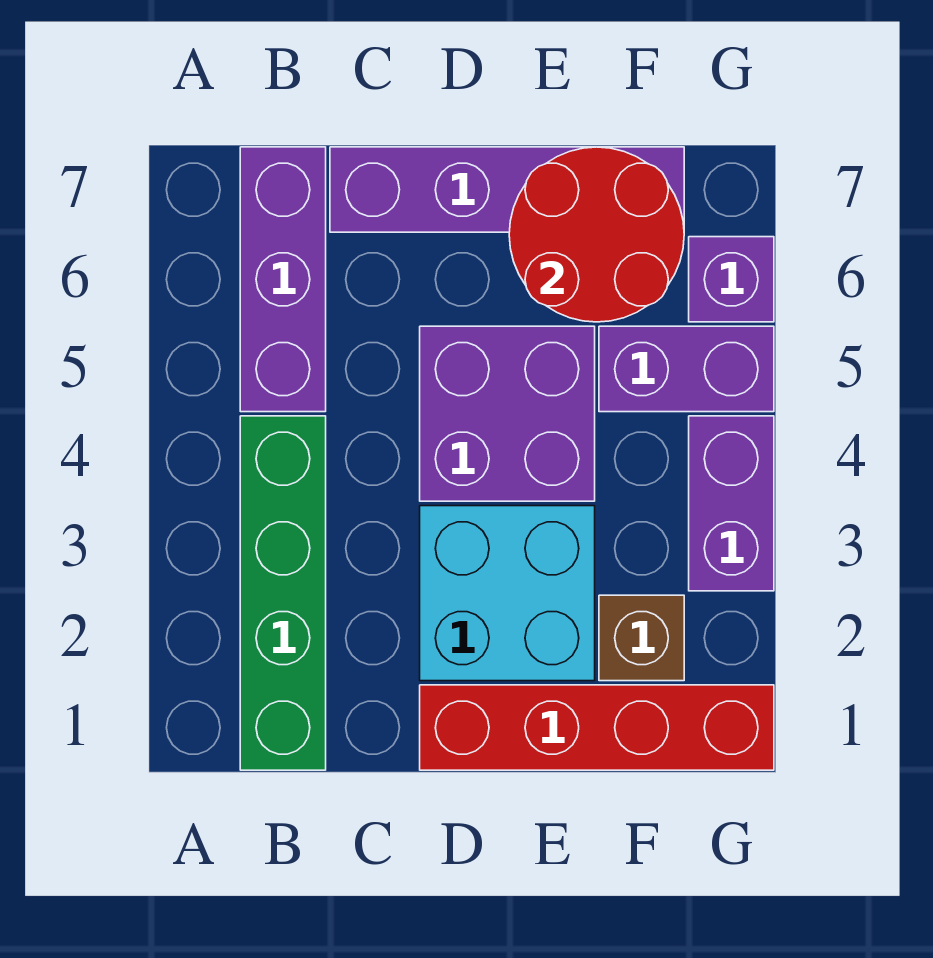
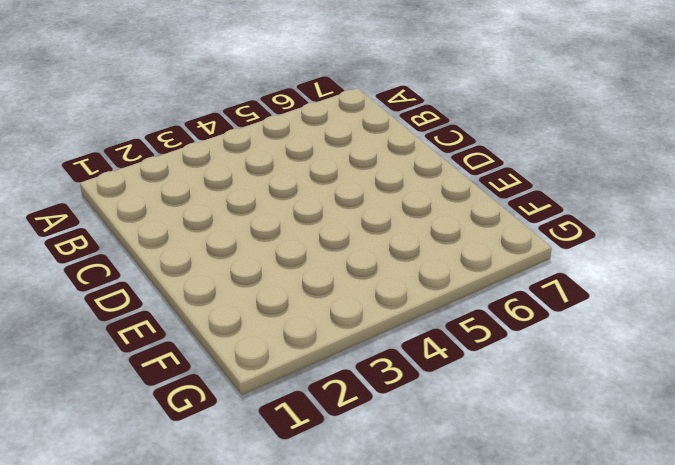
none -> green 1x4 brick [240,416,326,770]
none -> purple 1x3 brick [240,147,326,412]

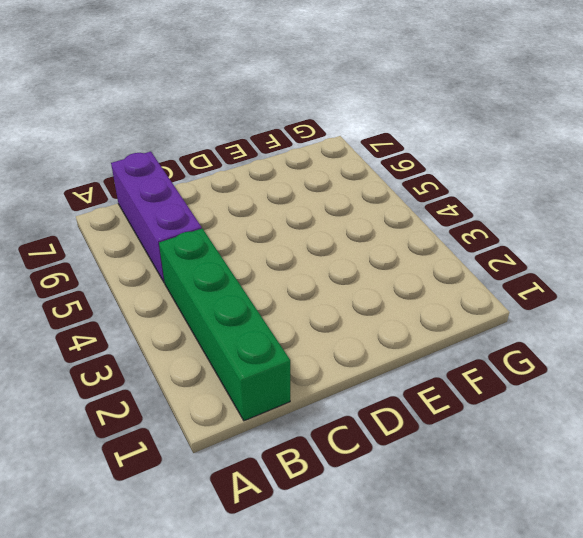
none -> purple 1x4 brick [330,147,684,232]
none -> red 1x4 brick [420,685,774,770]

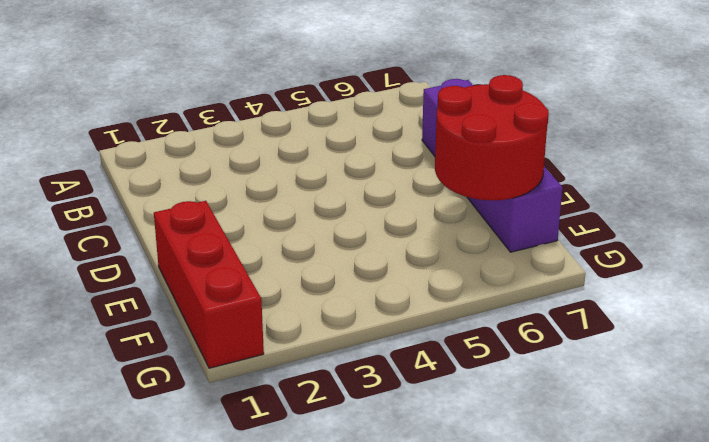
red 1x3 brick [154,201,264,368] -> red 1x4 brick [420,685,774,770]
none -> green 1x4 brick [240,416,326,770]
none -> purple 1x3 brick [240,147,326,412]

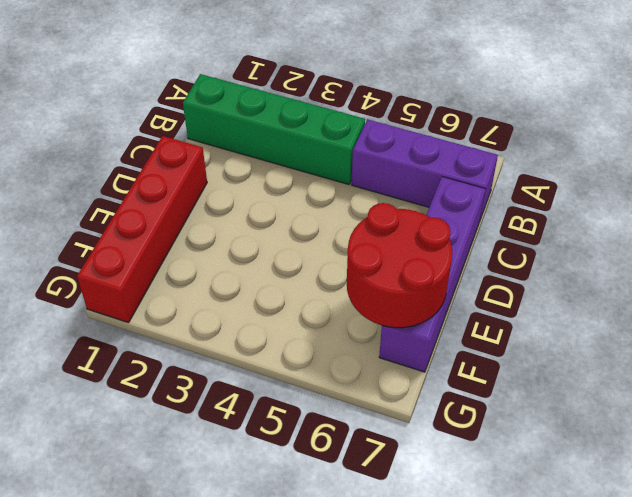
none -> cyan 2x2 brick [420,506,595,681]
none -> purple 2x2 brick [420,326,595,501]

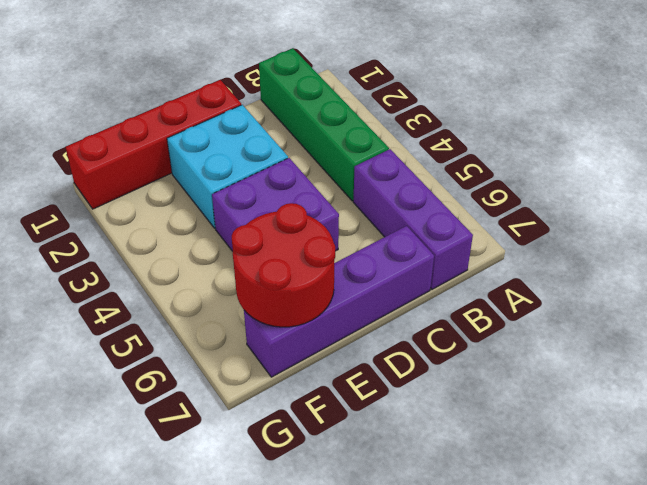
none -> brown 1x1 brick [599,595,684,681]
none -> purple 1x2 brick [599,326,774,412]

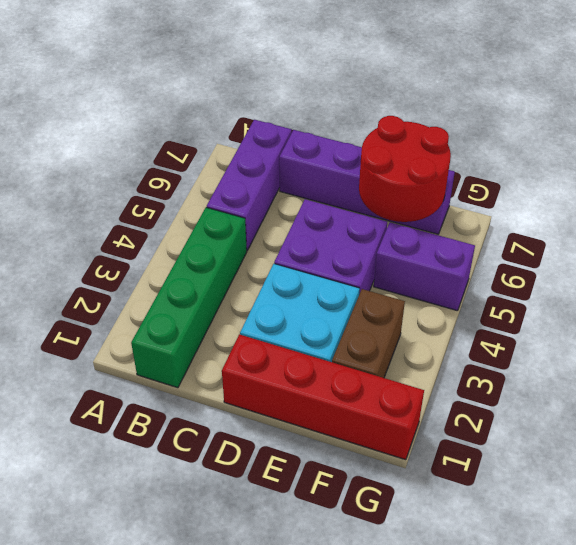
brown 1x2 brick [332,289,405,378] -> brown 1x1 brick [599,595,684,681]
none -> purple 1x2 brick [689,416,774,591]
none -> purple 1x1 brick [689,237,774,322]

